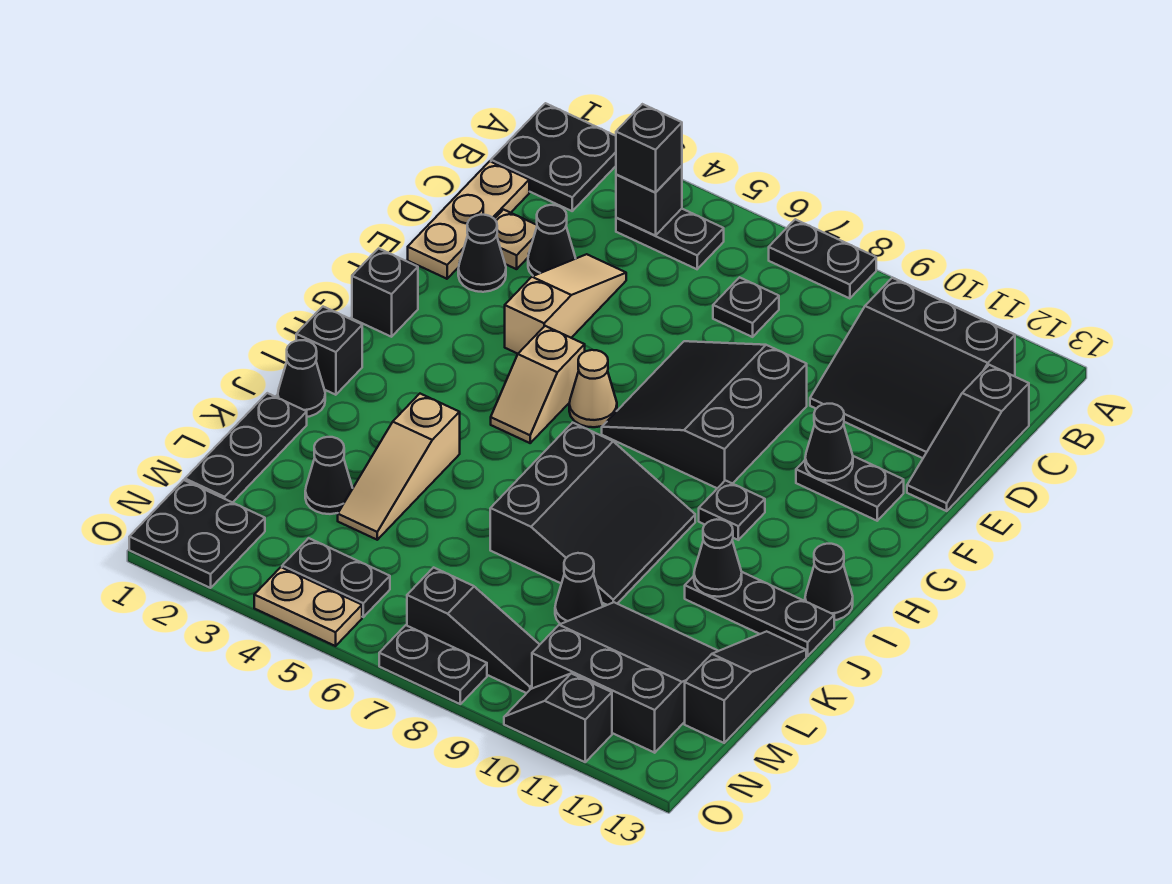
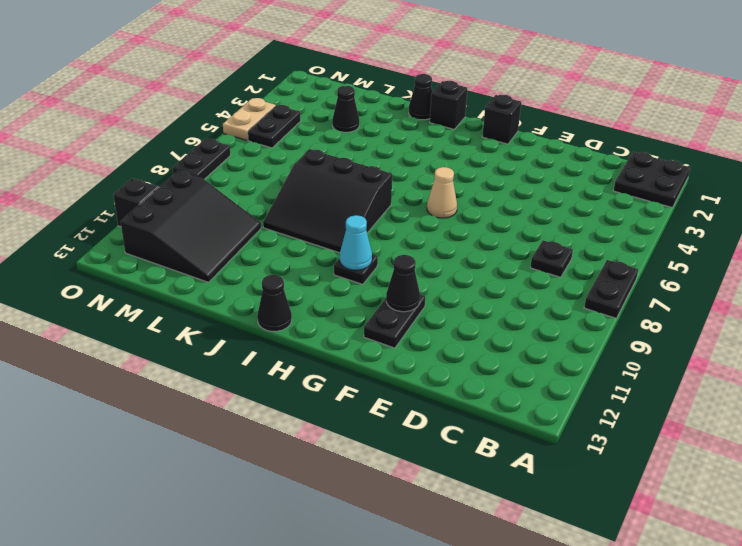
cyan 1x1 cone [340,215,372,270] -> none
none -> black 1x2 plate [616,209,724,269]
none -> black 3x3 slope [810,278,1015,458]
none -> tan 1x3 plate [408,161,529,279]
none -> black 1x3 slope [907,365,1029,511]

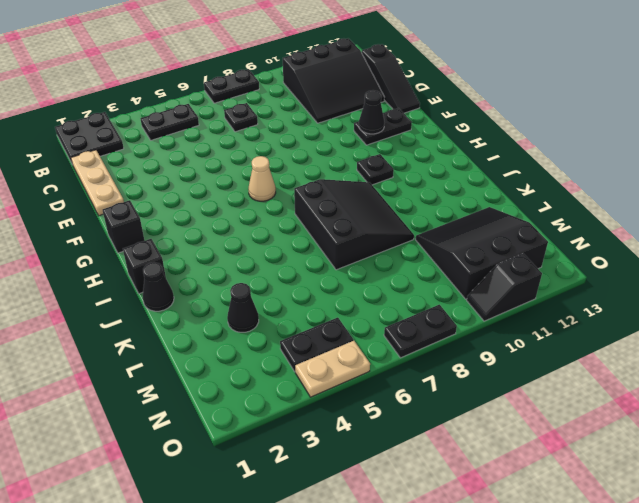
none -> tan 1x1 plate [495,210,537,269]
none -> black 1x1 cone [528,205,576,276]
none -> tan 1x3 slope [505,254,626,354]
none -> black 1x1 cone [458,215,506,292]

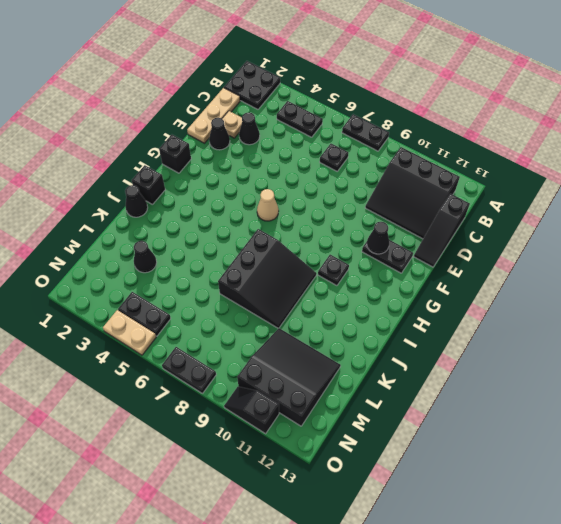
none -> tan 1x3 slope [505,254,626,354]
none -> black 3x3 slope [602,341,807,488]
none -> tan 1x2 slope [491,326,585,443]
none -> black 1x1 cone [805,544,853,620]

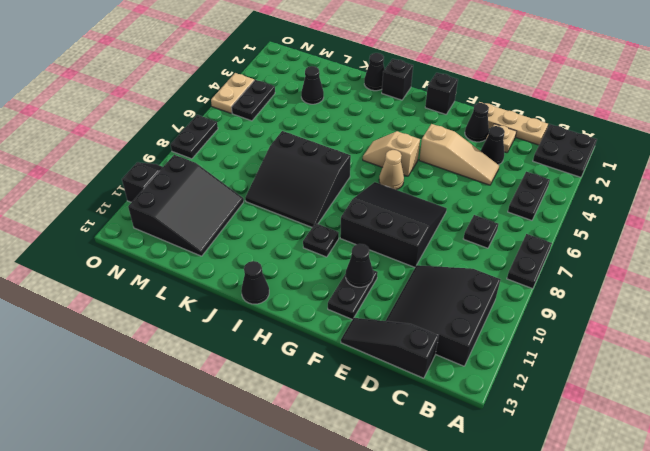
none -> tan 1x3 slope [338,394,460,540]
none -> black 1x3 plate [685,572,834,656]
none -> black 1x3 plate [185,393,307,503]
none -> black 1x3 slope [685,631,806,743]

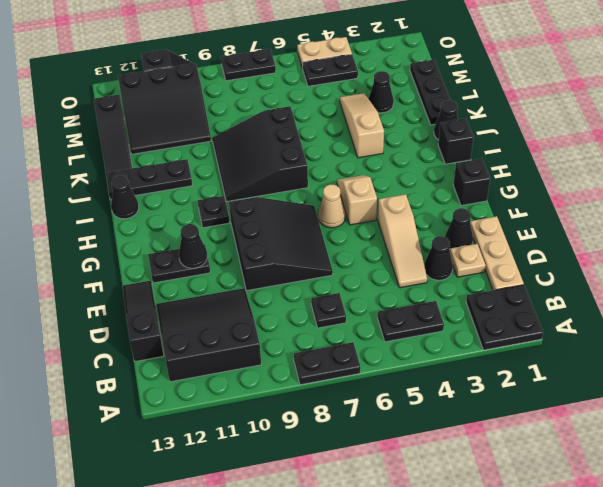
none -> black 1x1 cone [555,553,603,624]
none -> black 2x2 plate [129,480,265,588]
none -> black 1x3 slope [407,567,540,693]
none -> black 1x1 brick [616,166,682,236]

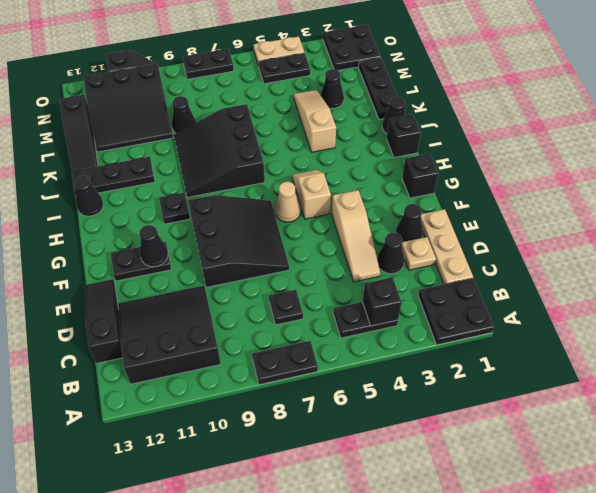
none -> black 1x3 slope [407,567,540,693]
none -> black 1x1 cone [694,519,742,597]
none -> black 1x1 brick [616,104,682,192]

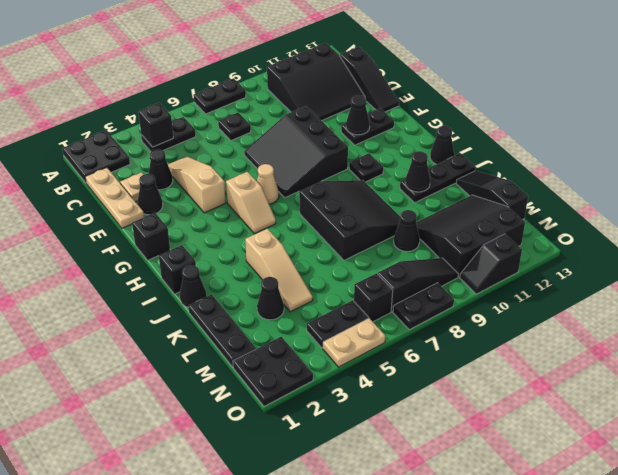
black 1x1 brick [354,273,393,322] -> black 1x1 brick moved to [616,104,682,192]

